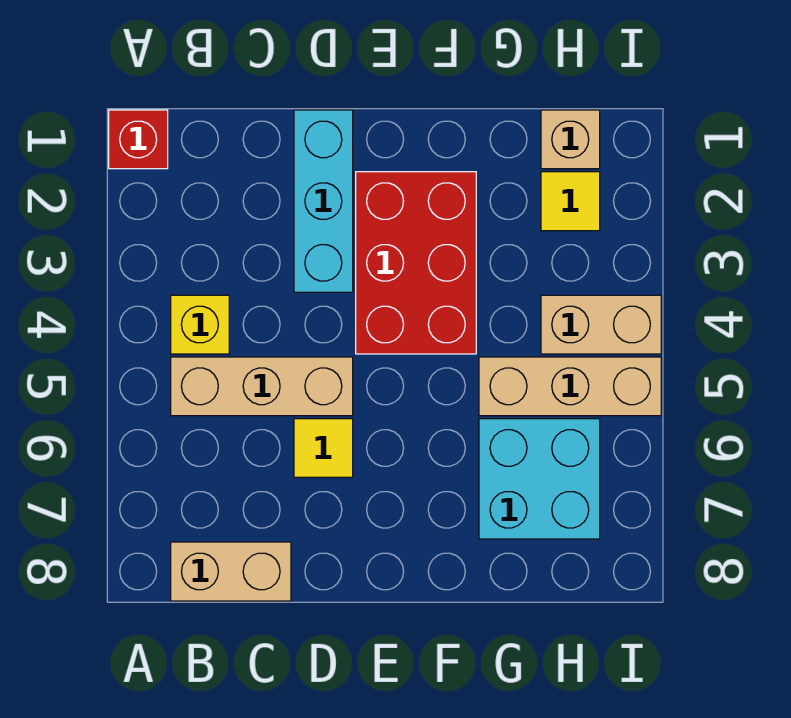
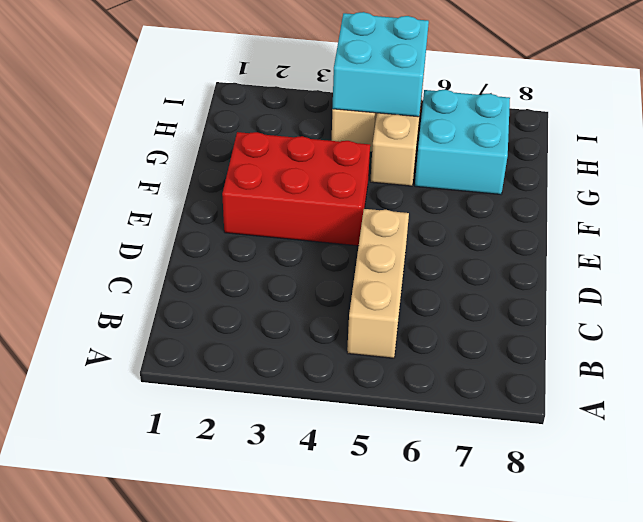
cyan 2x2 brick [333,12,429,117] -> none
none -> red 1x1 brick [109,110,168,169]
none -> yellow 1x1 brick [171,295,229,354]
none -> tan 1x2 brick [171,542,291,601]

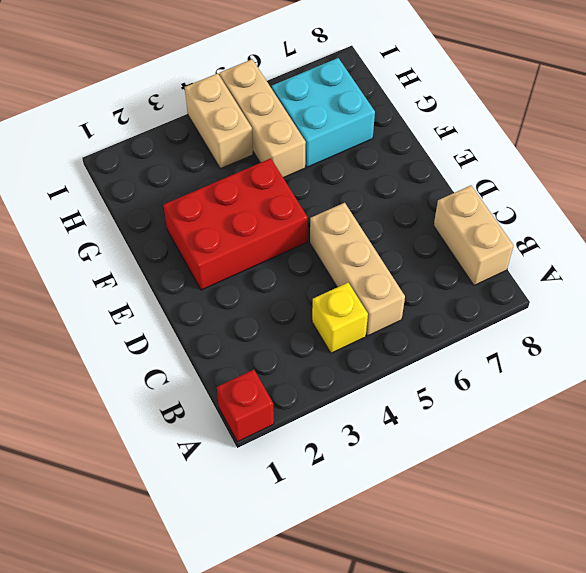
none -> cyan 1x3 brick [294,110,353,292]
none -> yellow 1x1 tile [294,419,353,477]
none -> tan 1x1 brick [541,110,600,169]

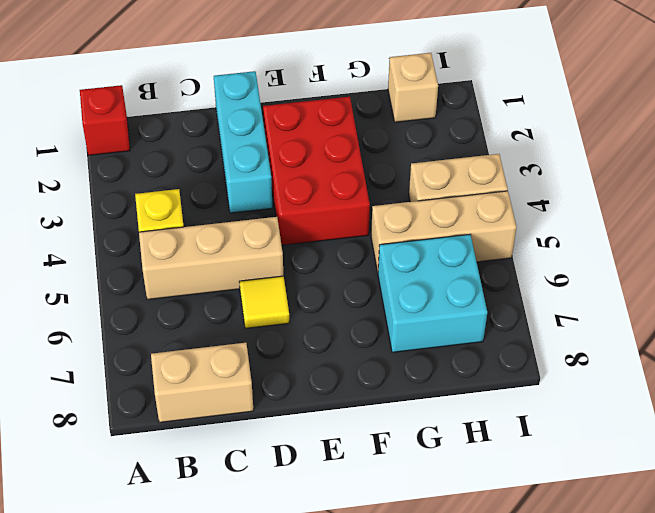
none -> yellow 1x1 tile [541,172,600,231]

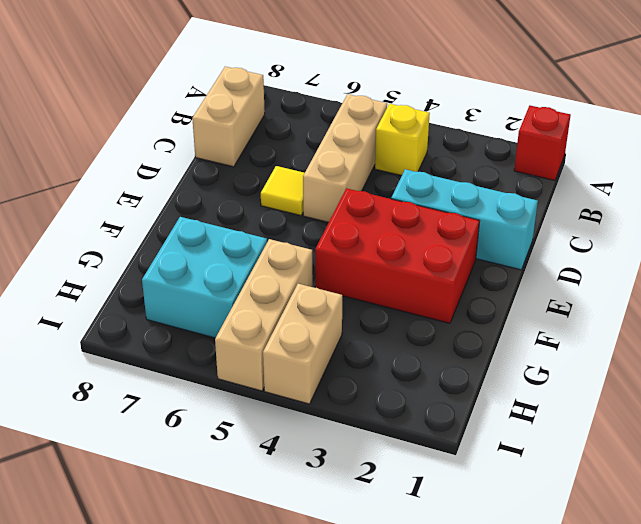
none -> tan 1x1 brick [541,110,600,169]
none -> yellow 1x1 tile [541,172,600,231]

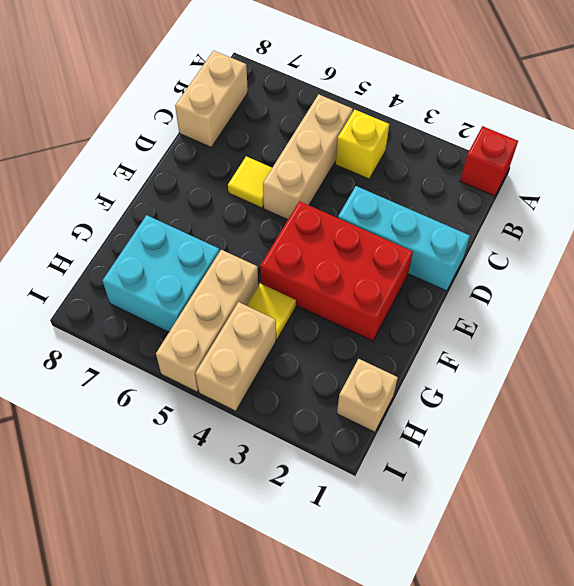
yellow 1x1 tile [247,283,296,340] -> yellow 1x1 tile moved to [541,172,600,231]

